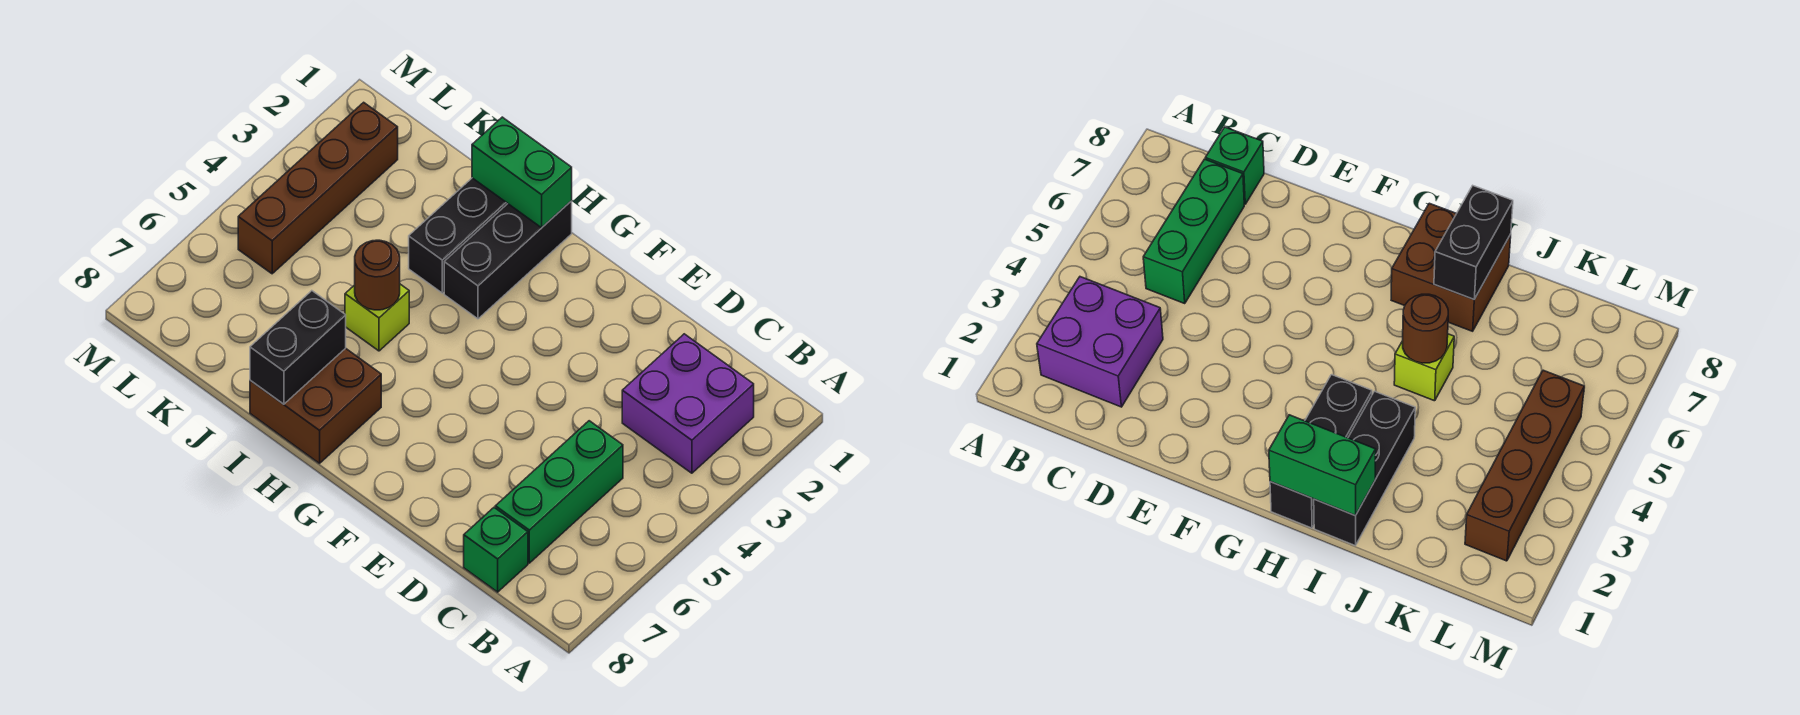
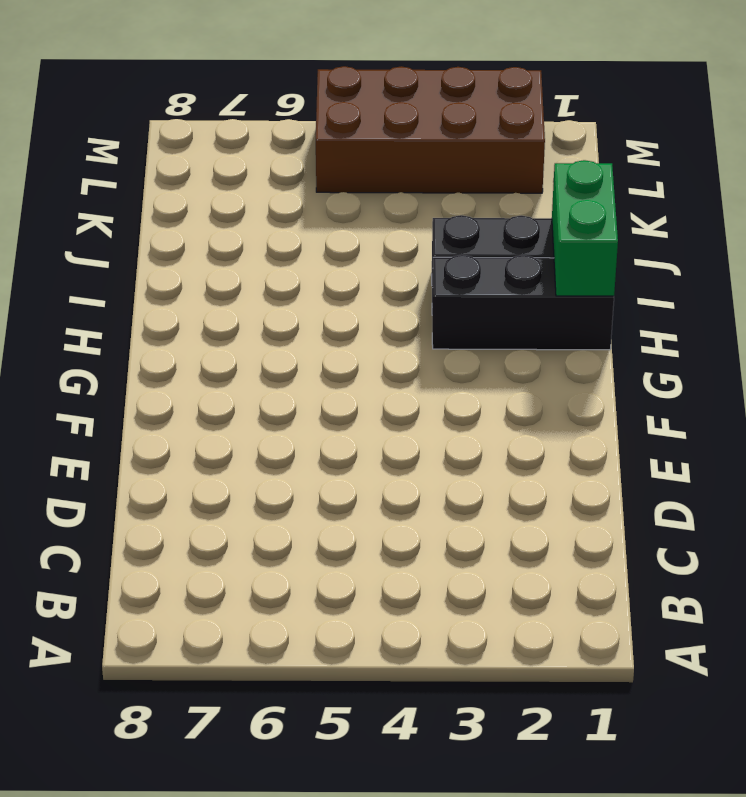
brown 2x4 brick [316,66,545,193] -> brown 1x4 brick [238,102,398,274]
none -> purple 2x2 brick [622,334,754,473]
none -> green 1x3 brick [495,421,623,563]

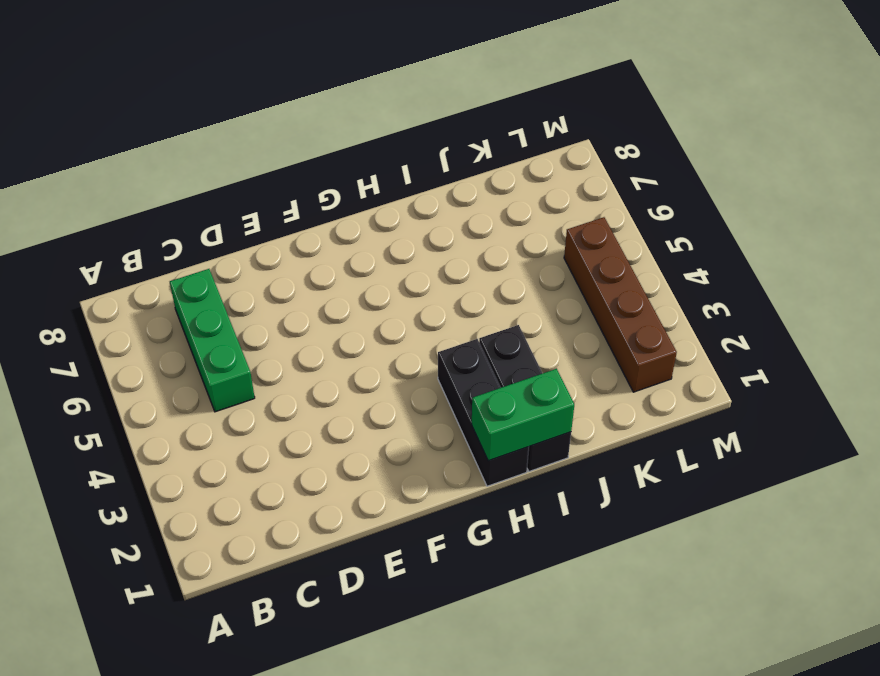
none -> purple 2x2 brick [622,334,754,473]
none -> green 1x1 brick [464,508,528,592]

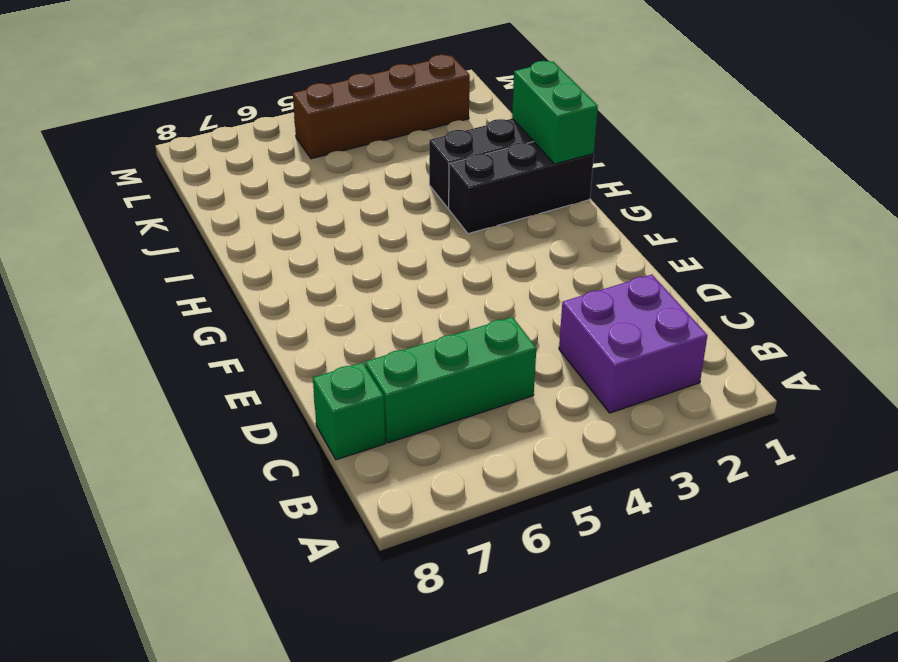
none -> brown 2x2 brick [250,348,381,463]
none -> lime 1x1 brick [345,284,409,351]

